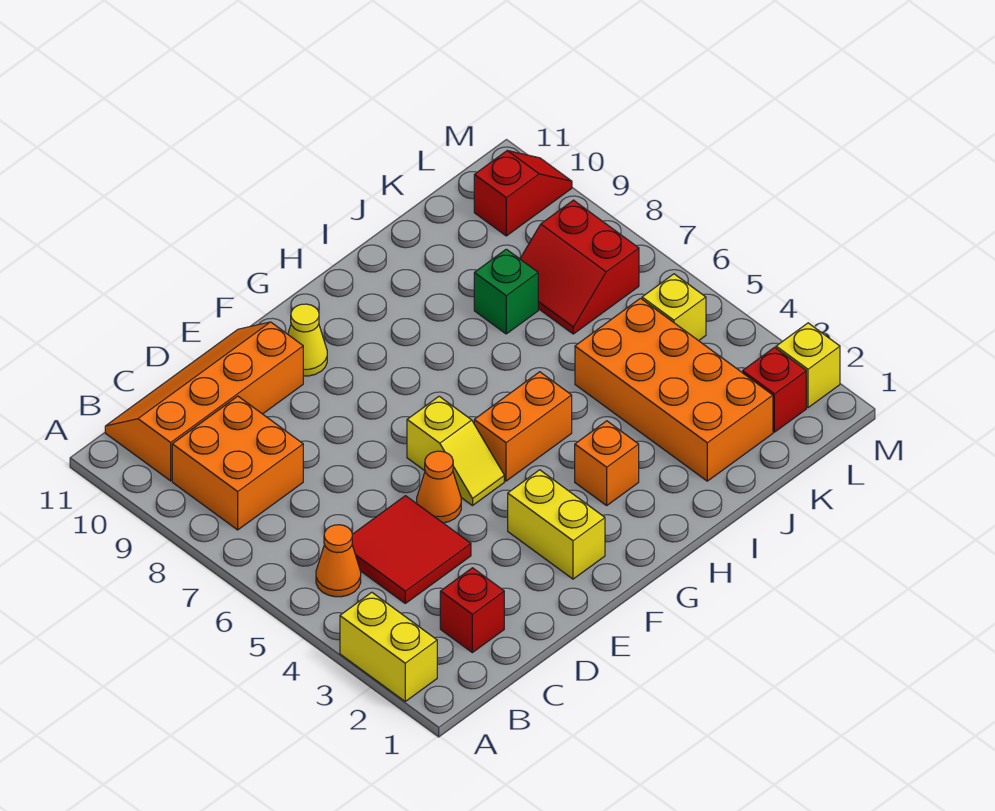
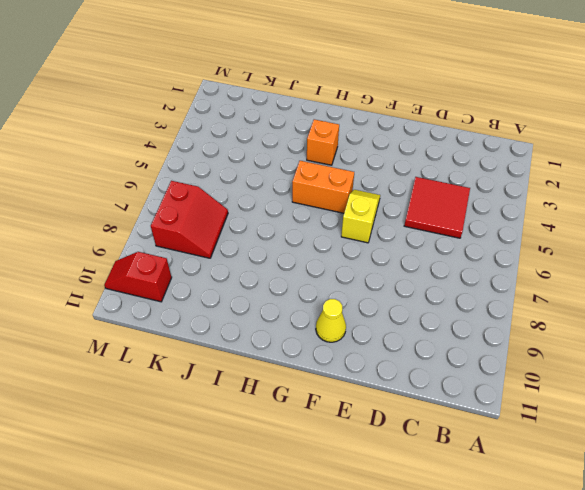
none -> yellow 1x2 brick [340,592,437,701]
none -> orange 1x1 cone [316,525,361,597]
none -> orange 2x2 brick [172,396,303,530]

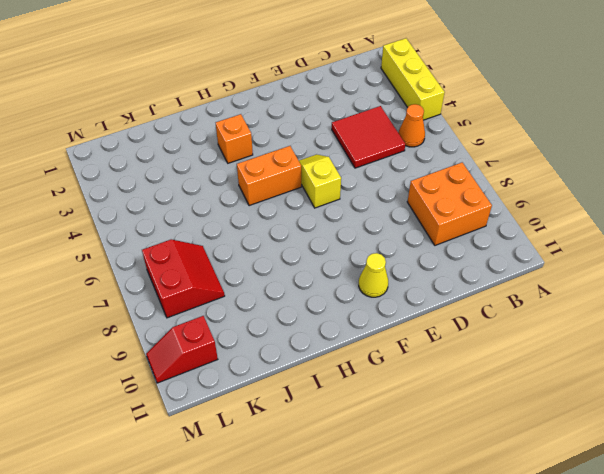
yellow 1x3 brick [381,38,445,120] -> yellow 1x2 brick [340,592,437,701]
none -> orange 2x4 slope [105,322,303,481]
none -> red 1x1 brick [440,568,504,653]
none -> orange 1x1 cone [417,451,461,523]

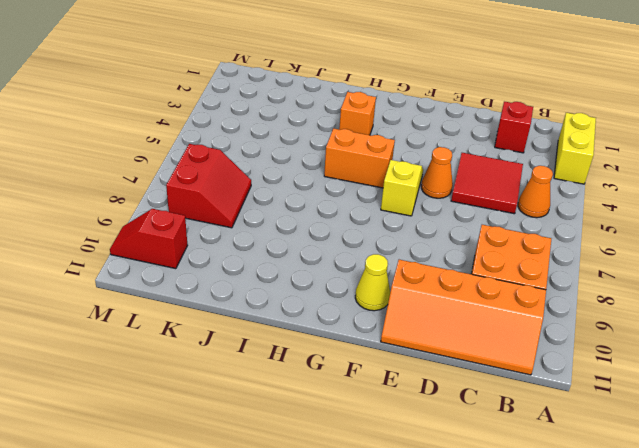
none -> yellow 1x2 brick [508,470,605,579]
none -> orange 2x4 brick [575,298,773,481]
none -> green 1x1 brick [474,249,538,334]

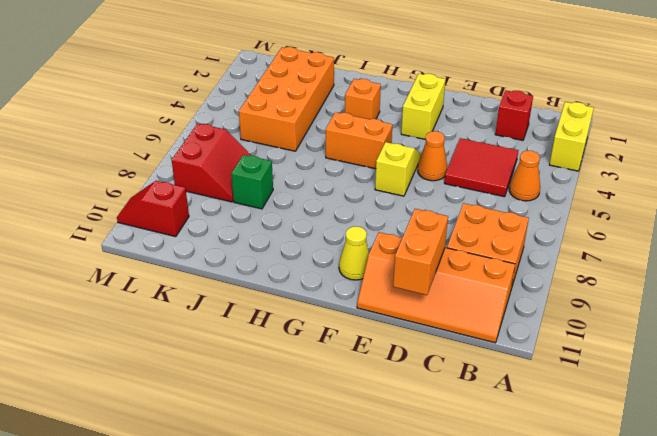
orange 1x2 brick [393,209,448,295] -> none
none -> red 1x1 brick [743,347,806,432]
none -> yellow 1x1 brick [642,274,706,341]
none -> yellow 1x1 brick [776,323,840,408]

